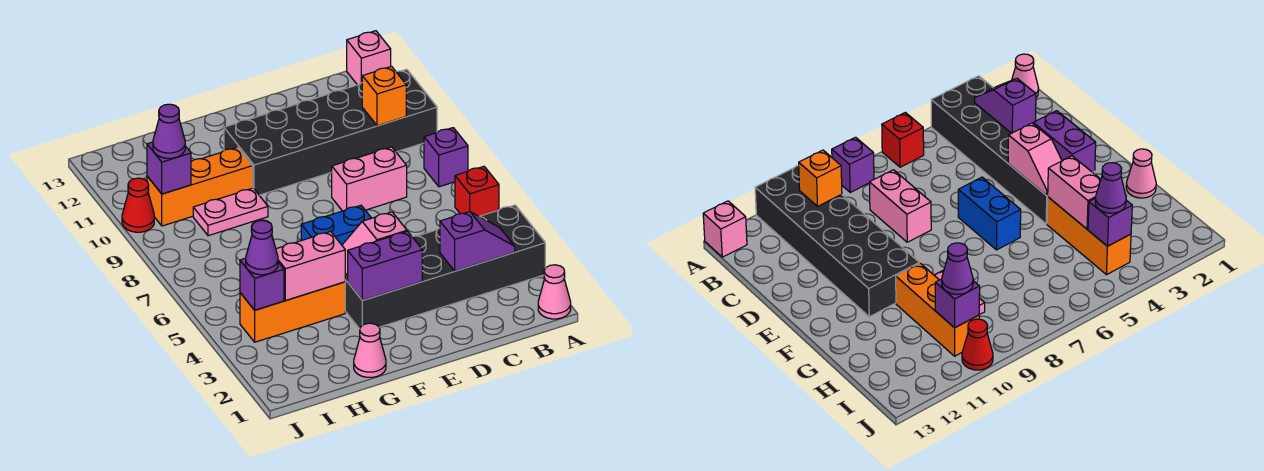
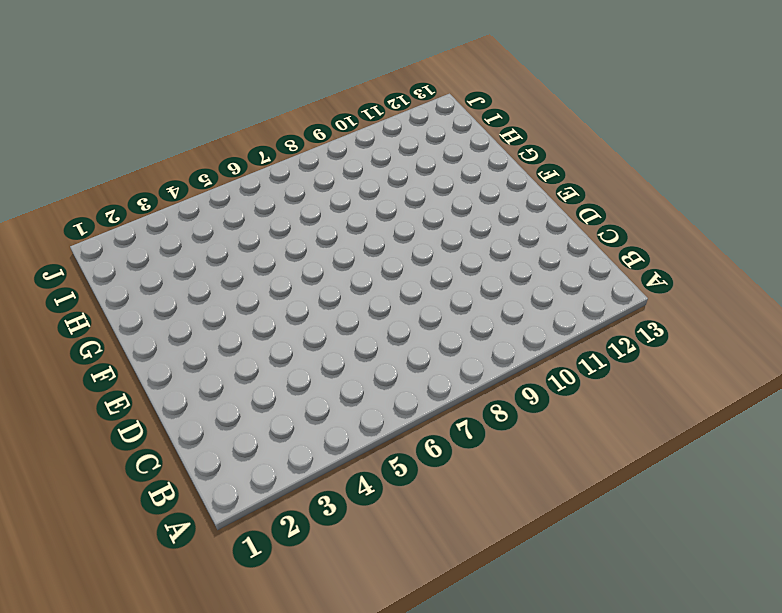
none -> pink 1x1 cone [538,265,571,319]
none -> black 2x6 brick [345,205,545,329]
none -> red 1x1 brick [455,166,499,216]

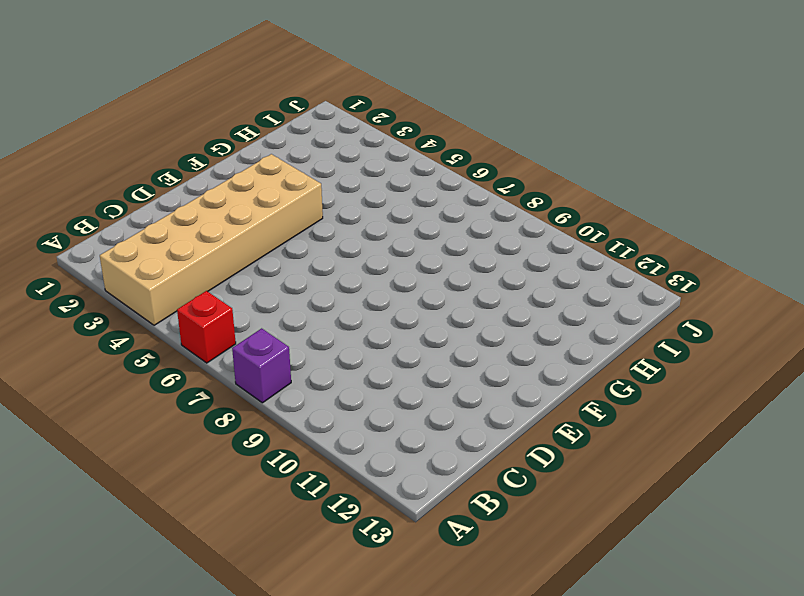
tan 2x6 brick [100,154,323,325] -> black 2x6 brick [345,205,545,329]
none -> pink 1x1 cone [538,265,571,319]
none -> black 2x6 brick [224,69,437,195]
none -> pink 1x1 brick [347,31,391,85]

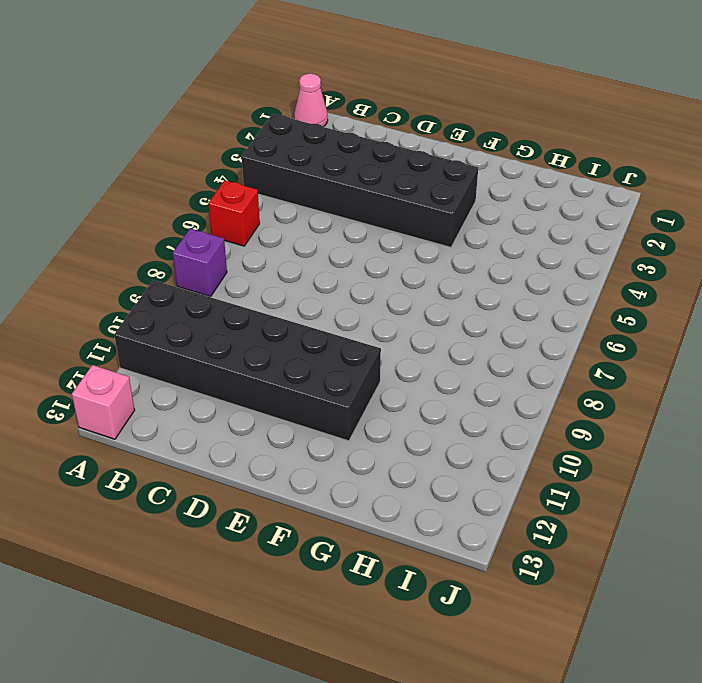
none -> pink 1x2 brick [332,147,407,211]
none -> blue 1x2 brick [301,205,371,245]
none -> pink 1x1 cone [354,323,386,377]

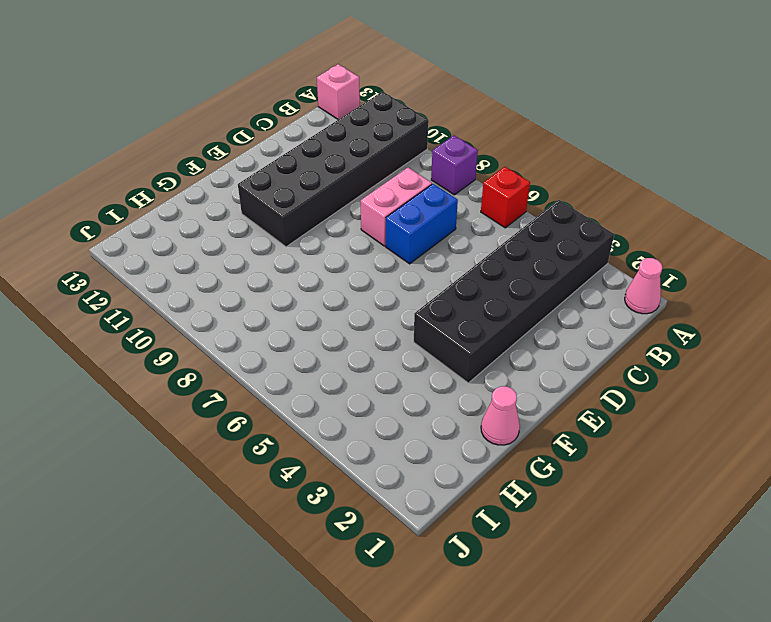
blue 1x2 brick [386,184,458,264] -> blue 1x2 brick moved to [301,205,371,245]
none -> orange 1x3 brick [240,282,345,342]
none -> pink 1x2 plate [193,188,268,236]
none -> orange 1x3 brick [147,147,253,226]

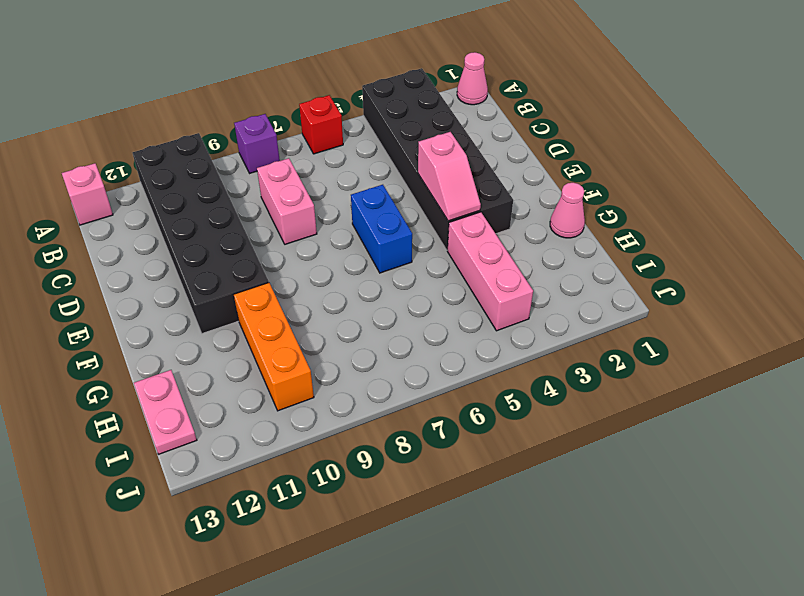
pink 1x3 brick [447,212,533,331] -> orange 1x3 brick [240,282,345,342]
pink 1x2 plate [134,370,197,454] -> pink 1x2 plate moved to [193,188,268,236]
none -> red 1x1 cone [122,178,154,232]
none -> purple 1x2 slope [440,212,515,271]
none -> orange 1x1 brick [362,66,406,126]

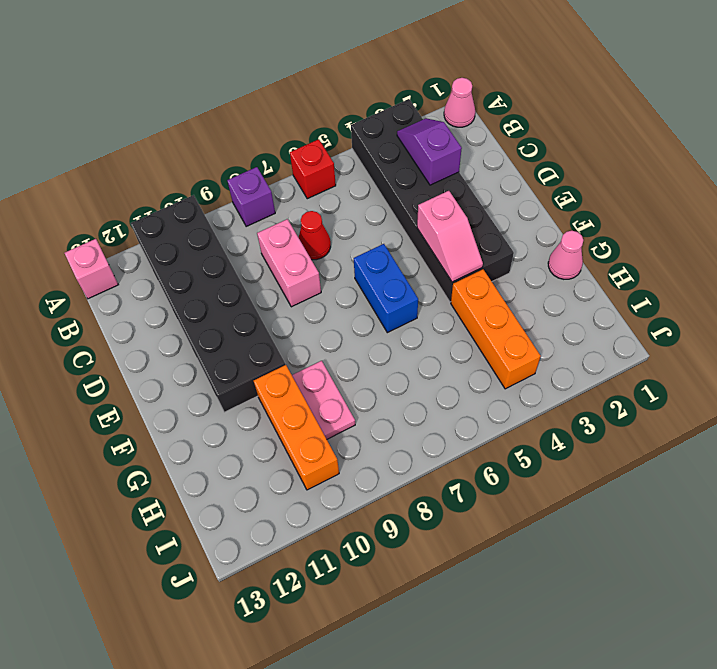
red 1x1 cone [298,211,331,260] -> red 1x1 cone moved to [122,178,154,232]
none -> orange 1x1 brick [362,66,406,126]
none -> purple 1x2 brick [348,231,422,300]
none -> pink 1x2 brick [276,232,345,300]

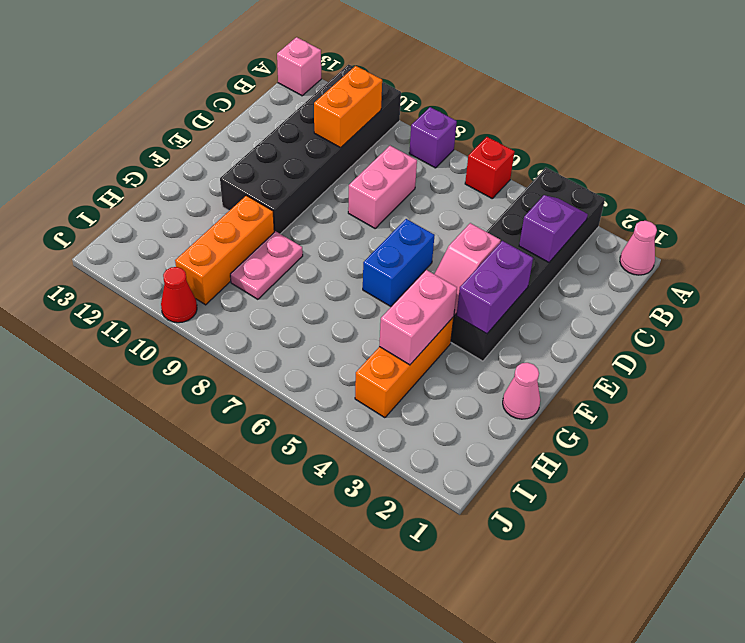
orange 1x2 brick [314,66,382,148] -> orange 1x1 brick [362,66,406,126]
none -> purple 1x1 brick [240,258,284,310]
none -> purple 1x1 brick [147,142,191,194]
none -> purple 1x1 cone [246,221,278,275]

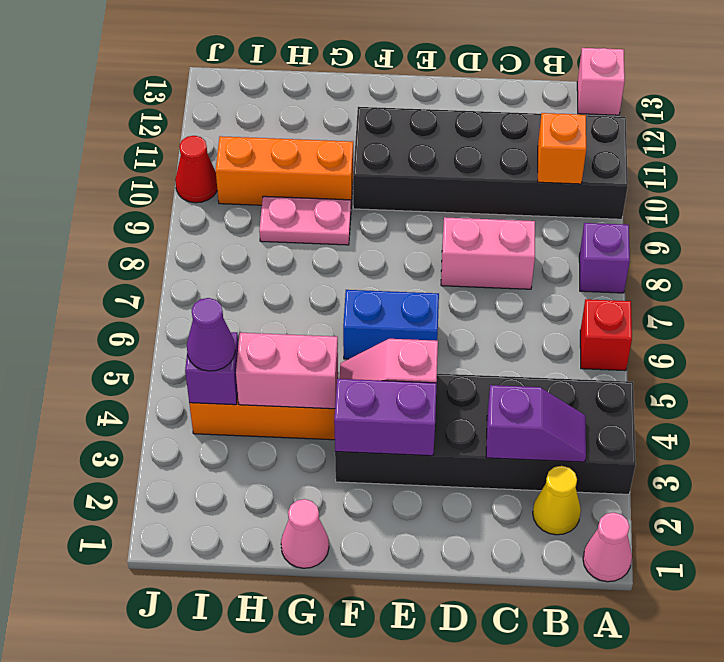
yellow 1x1 cone [533,466,581,535] -> none
none -> purple 1x1 brick [147,142,191,194]
none -> purple 1x1 cone [153,104,185,158]

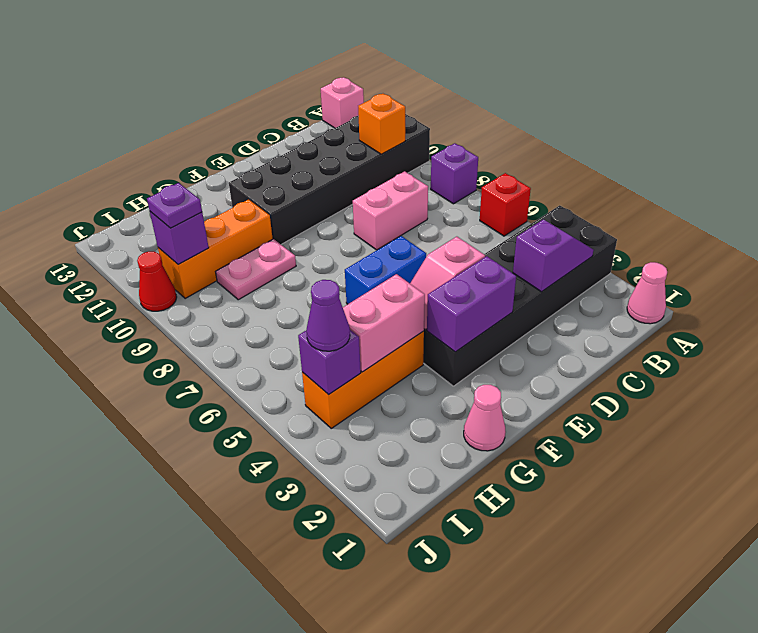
purple 1x1 plate [147,183,202,228] -> purple 1x1 cone [153,104,185,158]

